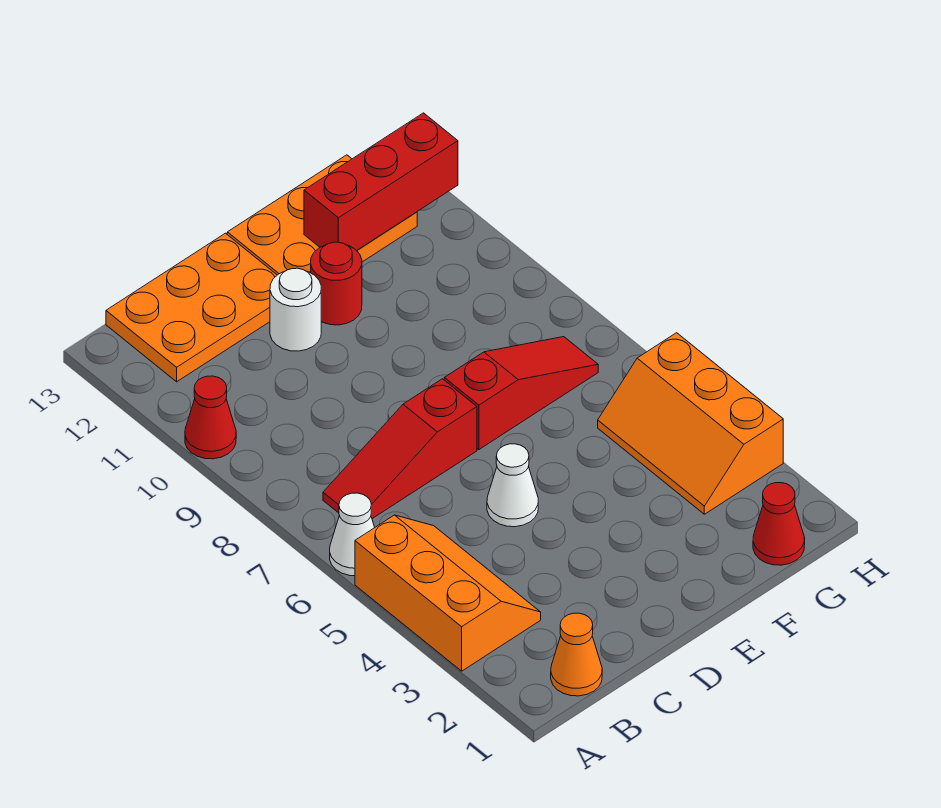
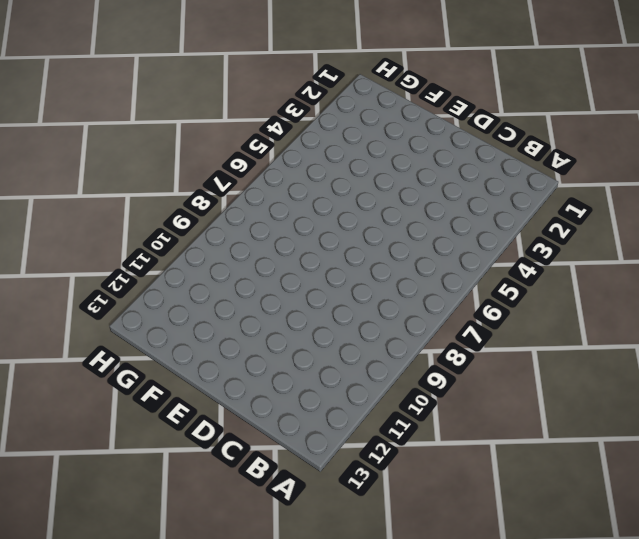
none -> orange 2x3 slope [355,515,541,671]
none -> white 1x1 cone [330,493,375,576]
none -> red 1x1 cone [185,376,236,459]

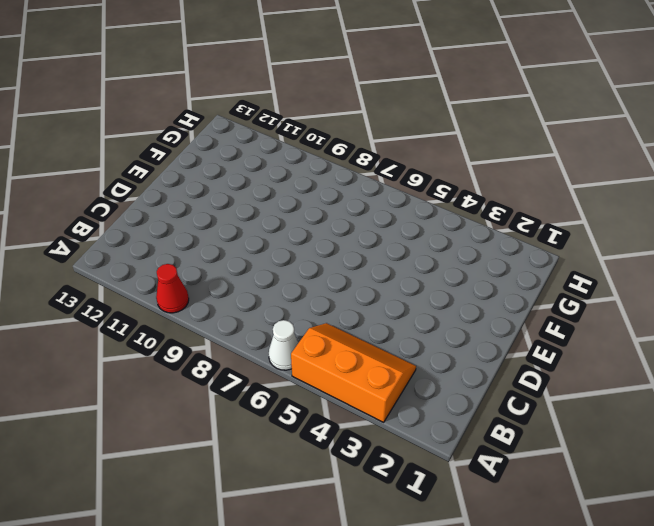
none -> orange 1x1 cone [551,613,602,696]
none -> red 1x3 slope [323,379,477,519]
none -> orange 2x3 plate [106,233,277,382]

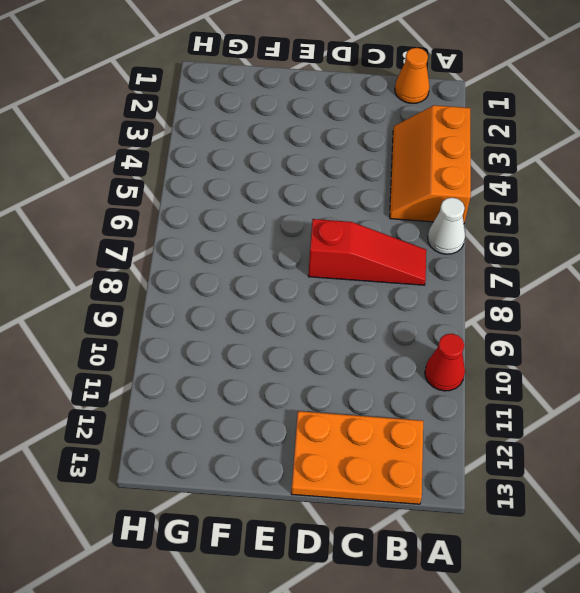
none -> white 1x1 cone [487,444,538,527]
none -> white 1x1 round brick [270,268,321,351]
none -> red 1x3 slope [444,337,598,450]

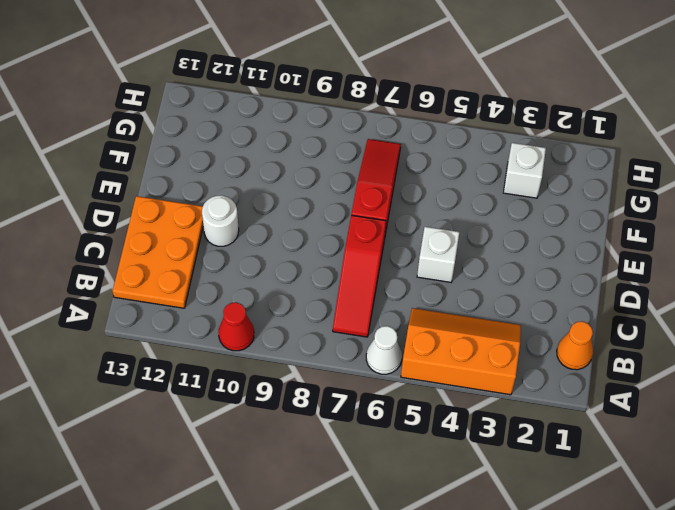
white 1x1 brick [417,227,459,282] -> white 1x1 cone [487,444,538,527]
white 1x1 brick [503,143,546,198] -> orange 2x3 slope [598,333,783,514]
none -> red 1x1 round brick [311,242,362,325]
none -> orange 2x3 plate [227,155,417,275]
none -> red 1x1 cone [753,483,805,565]

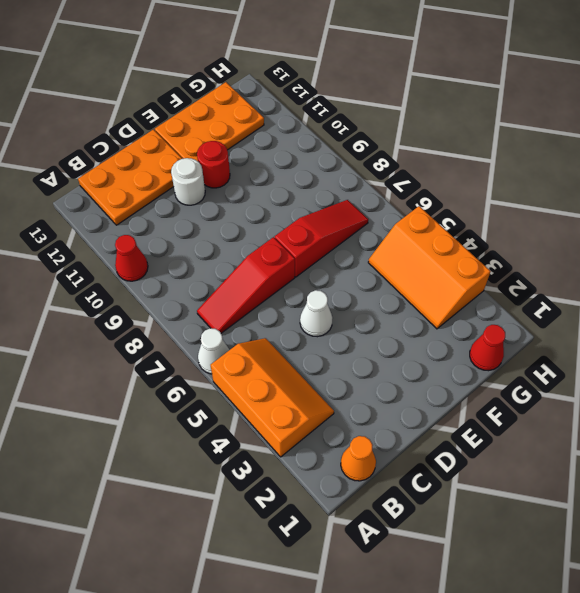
none -> red 1x3 brick [304,113,458,251]

